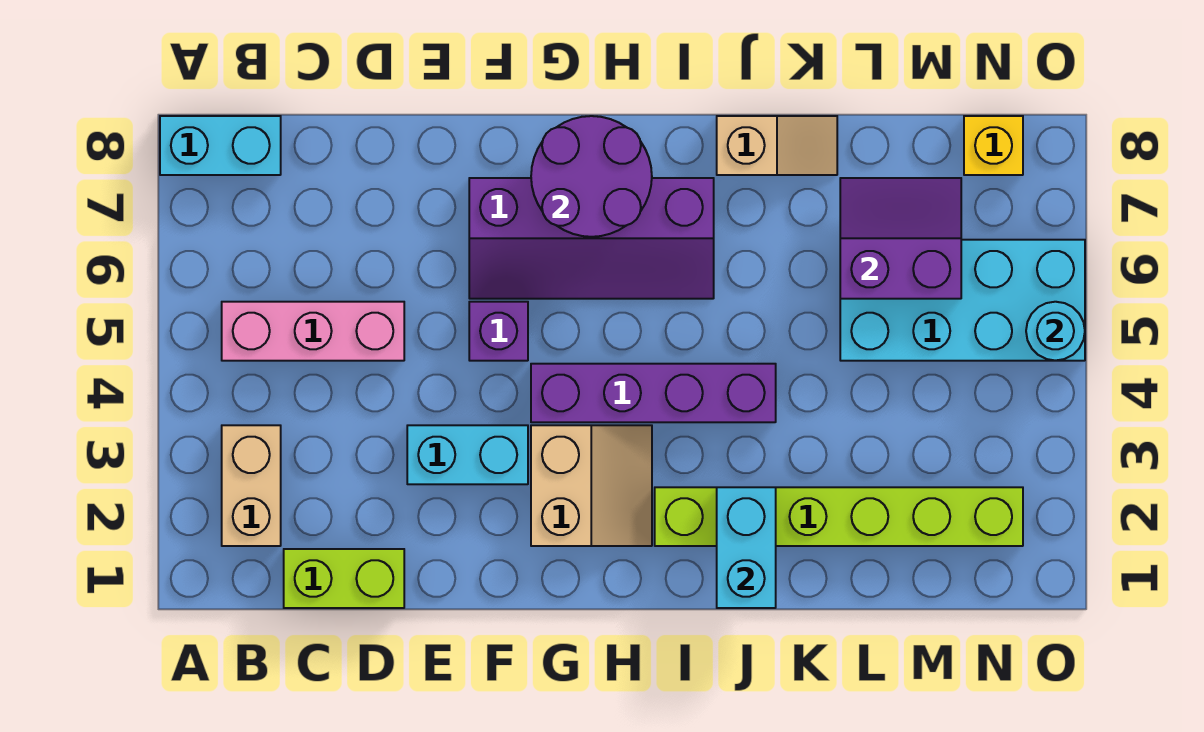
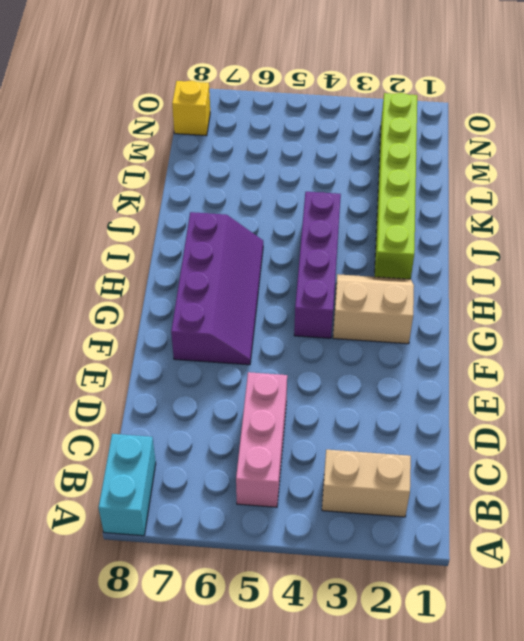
none -> lime 1x2 brick [284,549,404,608]
none -> cyan 1x2 brick [407,425,528,484]
none -> purple 1x1 brick [469,302,528,361]

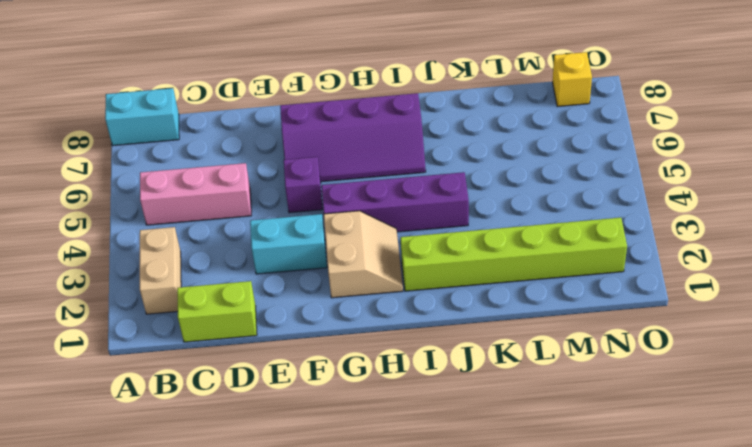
none -> tan 1x2 slope [717,116,837,175]
none -> cyan 2x4 brick [840,240,1085,361]
none -> purple 2x2 round brick [531,116,652,237]

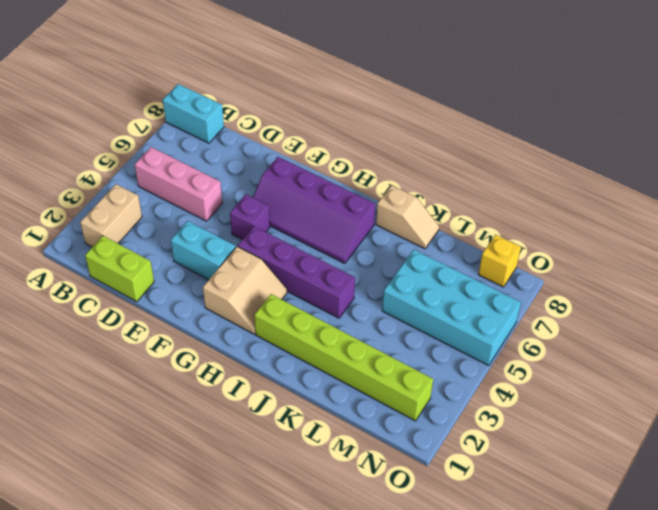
none -> purple 2x2 round brick [531,116,652,237]
none -> cyan 1x2 brick [717,487,776,608]
none -> purple 2x2 slope [840,178,961,299]

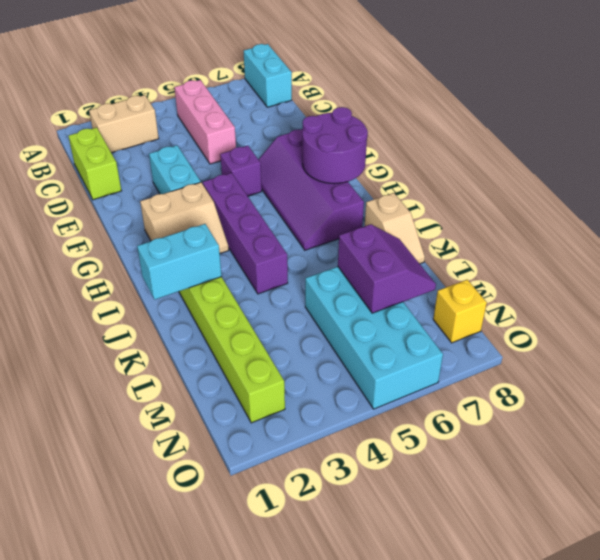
none -> cyan 1x1 round brick [1026,302,1085,361]

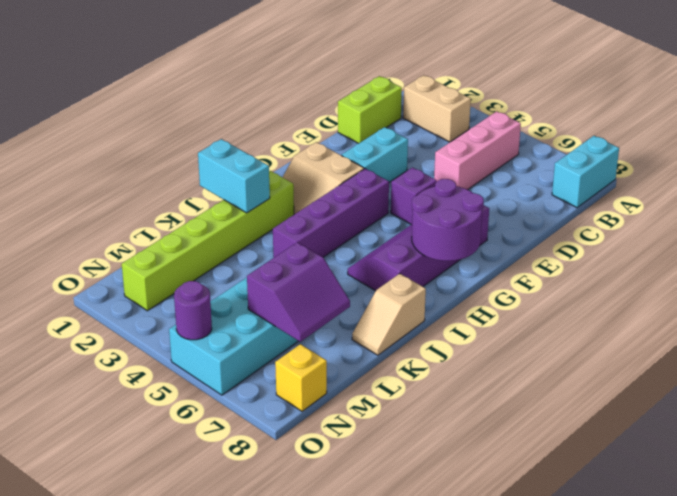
purple 1x1 round brick [174,281,212,340] -> cyan 1x1 round brick [1026,302,1085,361]

